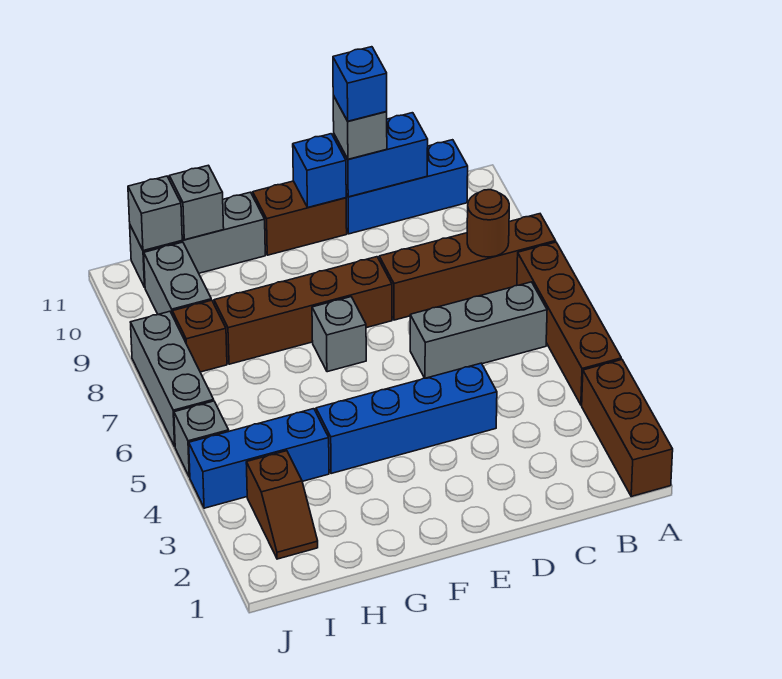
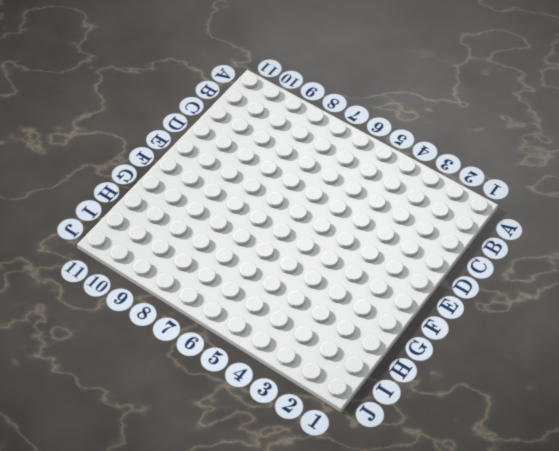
none -> brown 1x3 brick [582,359,673,496]
none -> brown 1x4 brick [517,242,621,405]
none -> brown 1x4 brick [379,214,556,320]

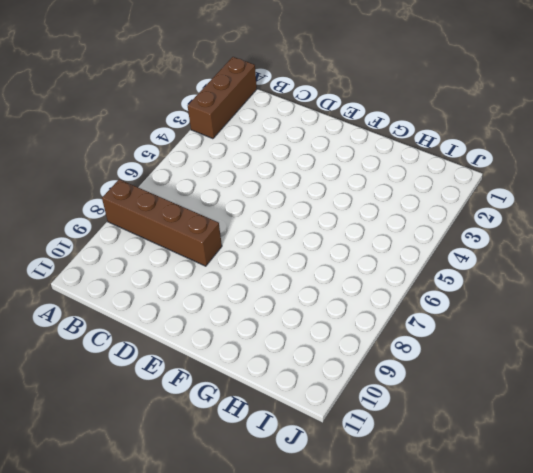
none -> brown 1x4 brick [517,242,621,405]
none -> grey 1x3 brick [410,282,547,378]
none -> blue 1x3 brick [346,140,468,234]

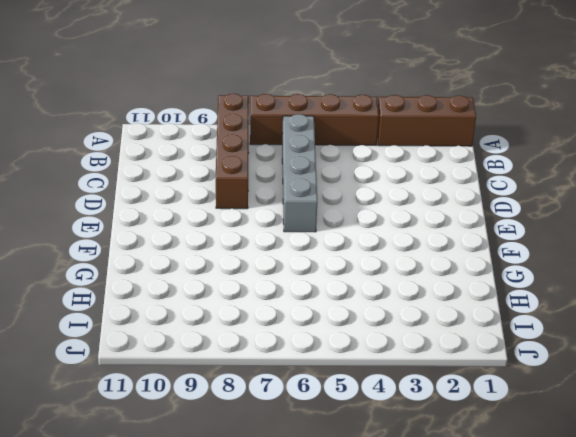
grey 1x4 brick [282,114,317,232] -> grey 1x3 brick [410,282,547,378]
none -> blue 1x3 brick [346,140,468,234]
none -> blue 1x4 brick [316,363,497,474]
none -> brown 1x4 brick [214,257,392,364]

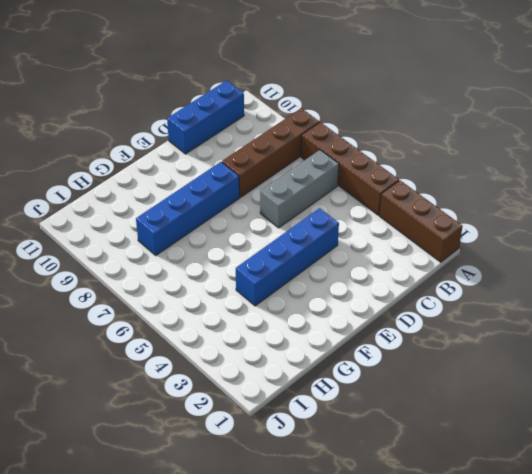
blue 1x4 brick [136,162,239,255] -> brown 1x4 brick [214,257,392,364]
none -> brown 1x2 brick [253,181,347,255]
none -> grey 1x1 brick [312,297,366,372]
none -> grey 1x3 brick [130,192,265,287]

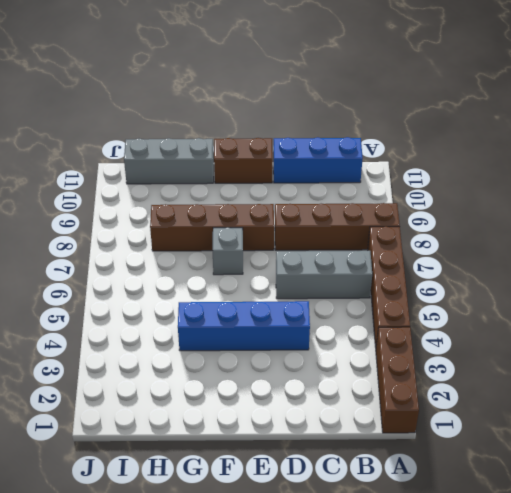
none -> blue 1x3 brick [189,409,329,508]
none -> brown 1x2 slope [246,451,318,559]
none -> brown 1x1 brick [172,300,227,372]

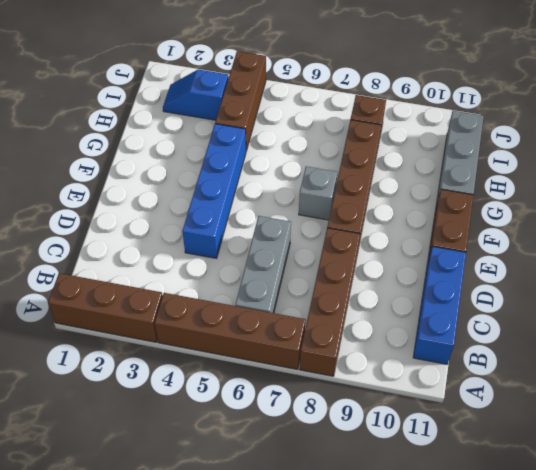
brown 1x3 brick [215,51,266,151] -> blue 1x3 brick [189,409,329,508]
blue 1x2 slope [163,70,228,120] -> brown 1x2 slope [246,451,318,559]
none -> grey 1x2 brick [144,242,211,314]
none -> grey 1x1 brick [174,401,229,477]
none -> grey 1x3 brick [131,311,214,446]

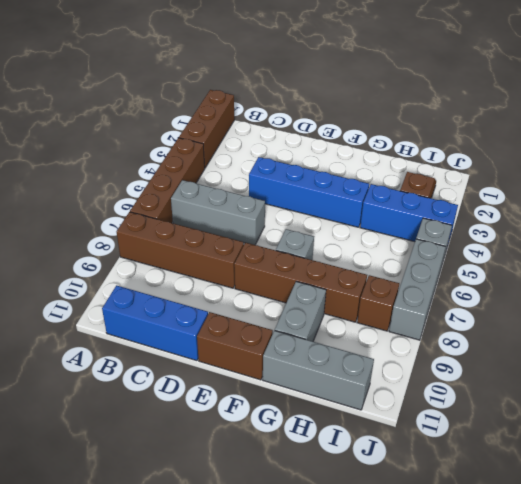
grey 1x2 brick [275,282,326,341] -> grey 1x2 brick moved to [144,242,211,314]
none -> brown 1x1 round brick [467,190,509,257]
none -> blue 1x2 brick [334,113,428,197]
none -> blue 1x1 brick [293,134,346,207]

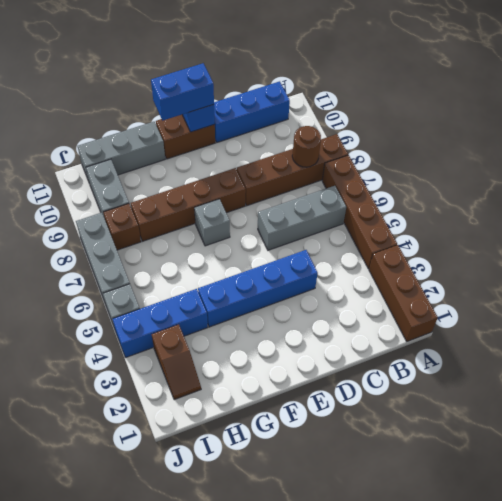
blue 1x2 brick [151,63,214,121] -> blue 1x2 brick moved to [334,113,428,197]
none -> grey 1x1 brick [169,165,224,240]
none -> grey 1x1 brick [128,176,182,251]
none -> grey 1x1 brick [333,96,387,159]

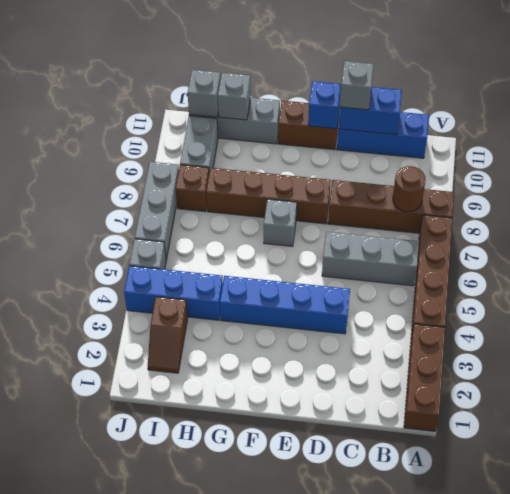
none -> blue 1x1 brick [333,47,387,121]

